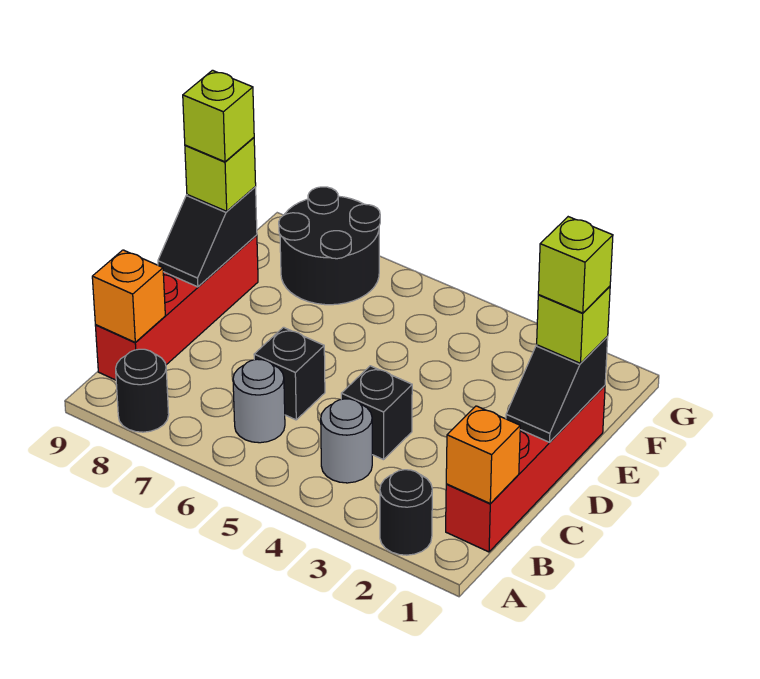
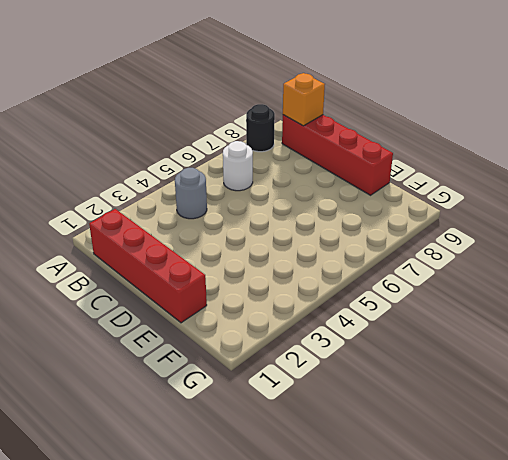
white 1x1 round brick [223,141,253,191] -> grey 1x1 round brick [233,359,285,443]
none -> black 1x1 round brick [380,470,432,555]
none -> black 1x1 brick [341,366,412,460]
none -> black 1x1 brick [254,327,325,420]

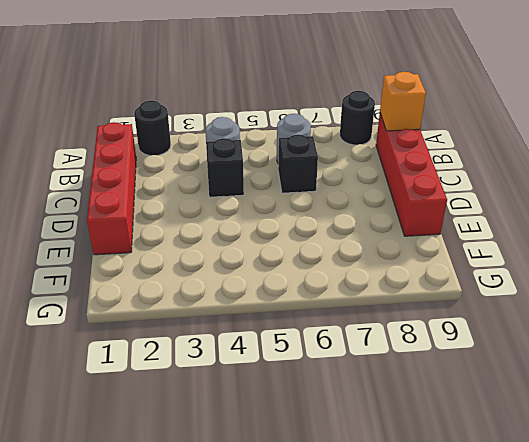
none -> black 2x2 round brick [279,187,380,305]
none -> orange 1x1 brick [446,406,520,504]
none -> black 1x2 slope [506,337,608,442]

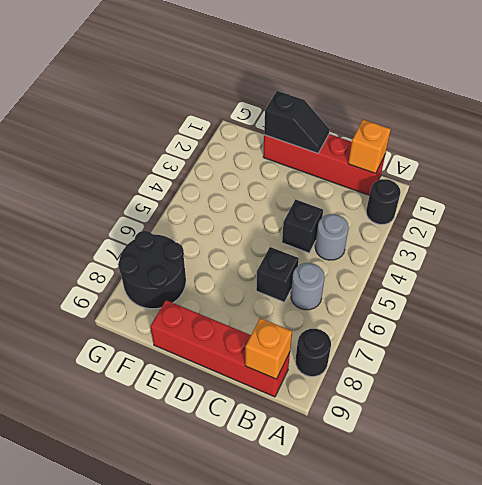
none -> black 1x2 slope [158,187,257,287]
none -> lime 1x1 brick [537,286,610,363]
none -> lime 1x1 brick [185,138,256,211]

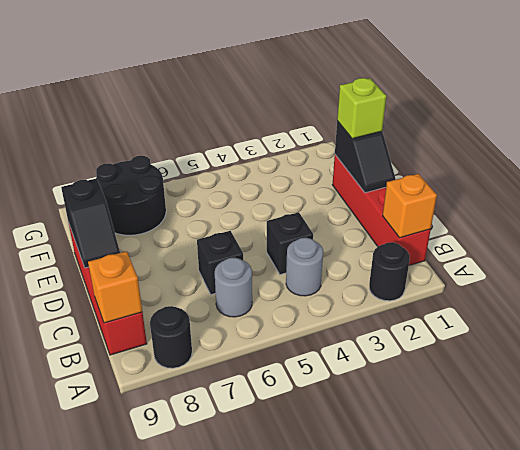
none -> lime 1x1 brick [185,138,256,211]
none -> lime 1x1 brick [538,217,613,313]
none -> lime 1x1 brick [183,70,254,162]

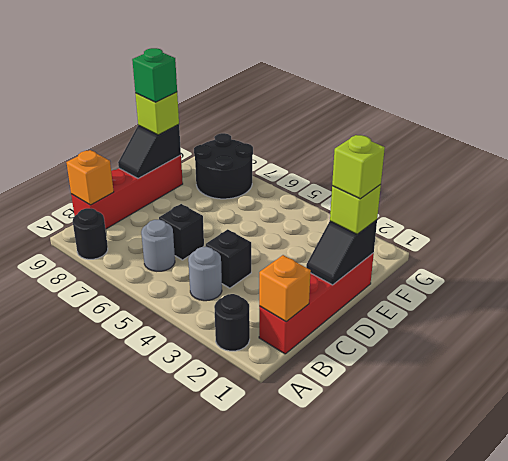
green 1x1 brick [132,48,177,102] -> lime 1x1 brick [183,70,254,162]

